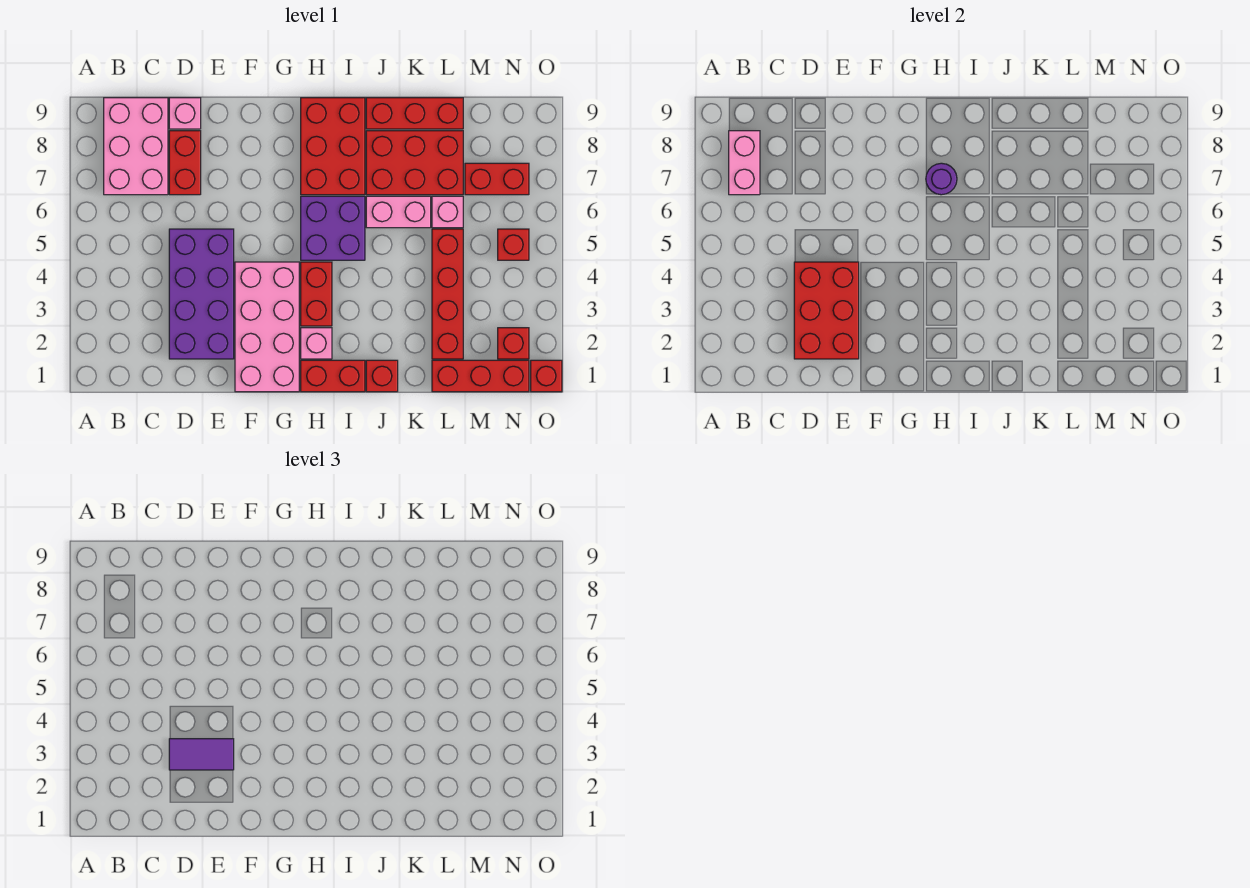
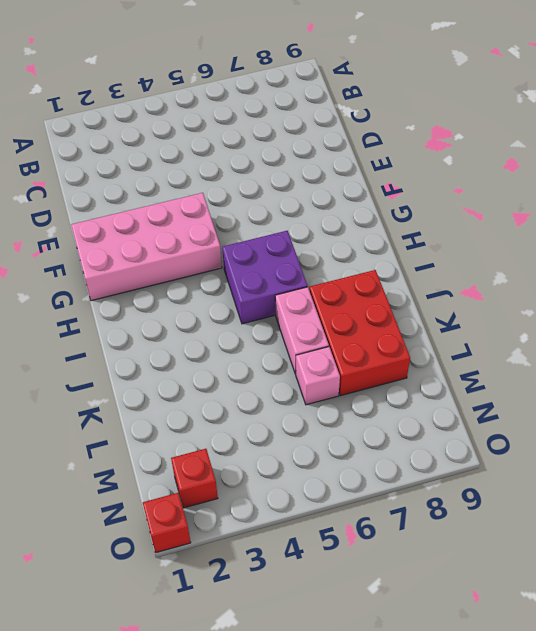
none -> pink 2x3 brick [104,98,168,195]
none -> purple 2x4 brick [169,229,234,359]
none -> red 1x2 brick [169,131,201,195]

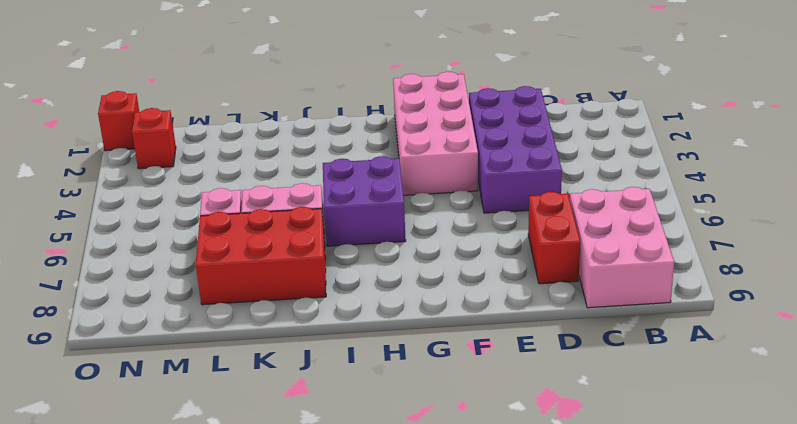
none -> pink 1x1 brick [169,98,201,129]
none -> red 1x2 brick [301,360,365,392]
none -> pink 1x1 brick [301,328,332,359]

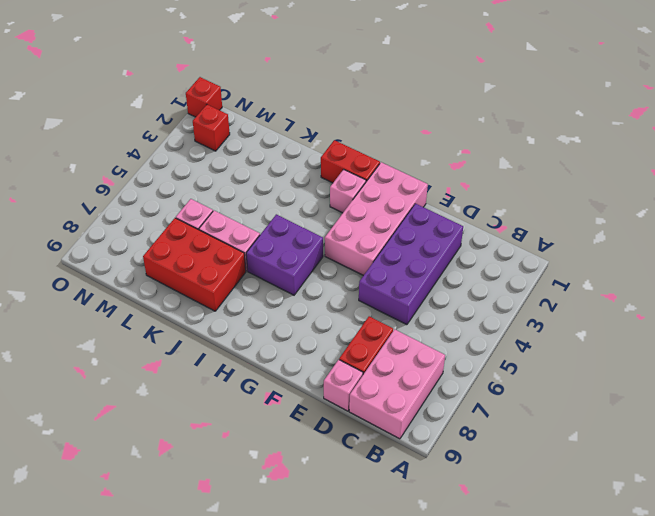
none -> red 1x2 brick [301,262,332,326]
none -> red 2x3 brick [301,98,365,195]
none -> red 1x1 brick [366,360,398,392]

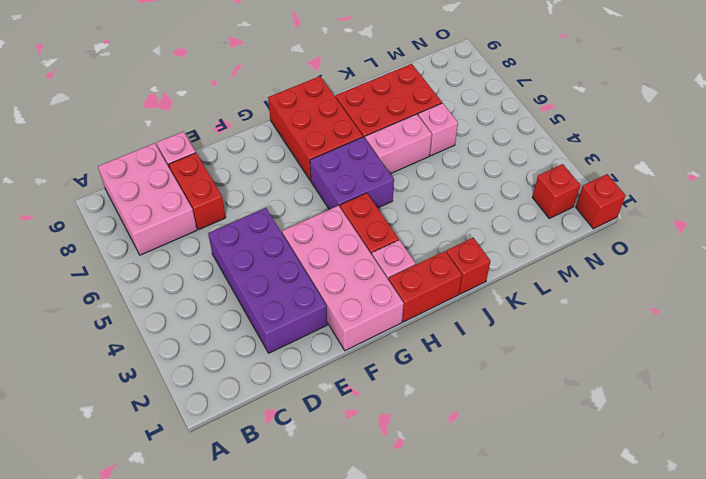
none -> red 1x3 brick [366,98,463,129]
none -> red 1x3 brick [432,360,529,392]
none -> red 1x4 brick [432,229,463,359]

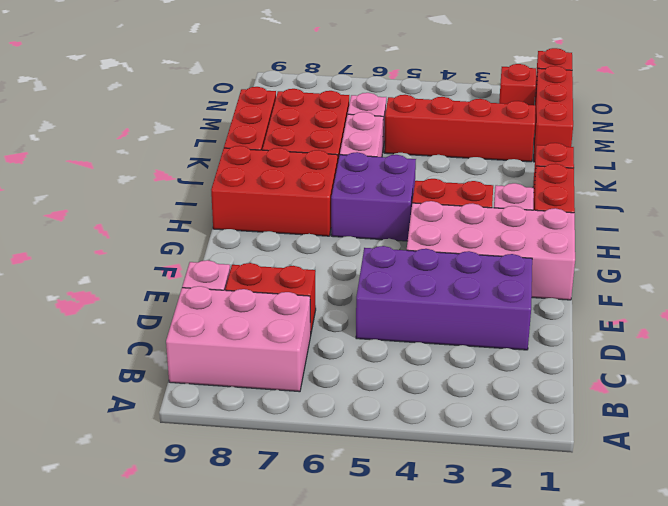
none -> red 1x2 brick [465,163,529,195]
none -> red 1x1 brick [498,229,529,260]
none -> pink 1x2 brick [729,131,760,195]

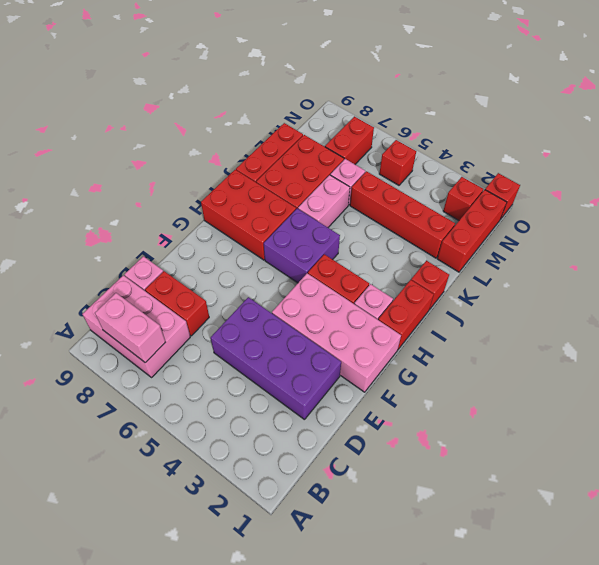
none -> red 2x3 brick [794,262,859,359]
none -> purple 1x1 round brick [926,163,957,195]
none -> purple 1x2 tile [169,739,234,770]

